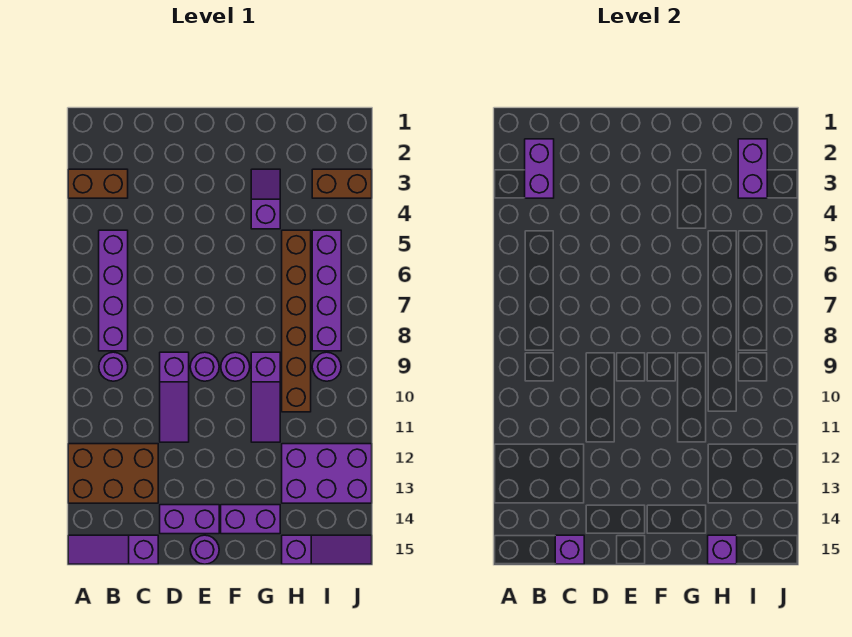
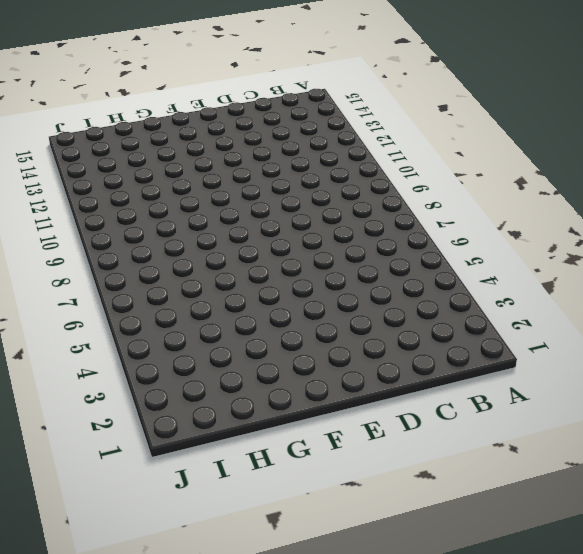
none -> brown 1x2 brick [68,169,128,198]
none -> brown 2x3 brick [68,444,158,503]
none -> purple 1x3 slope [68,535,158,564]

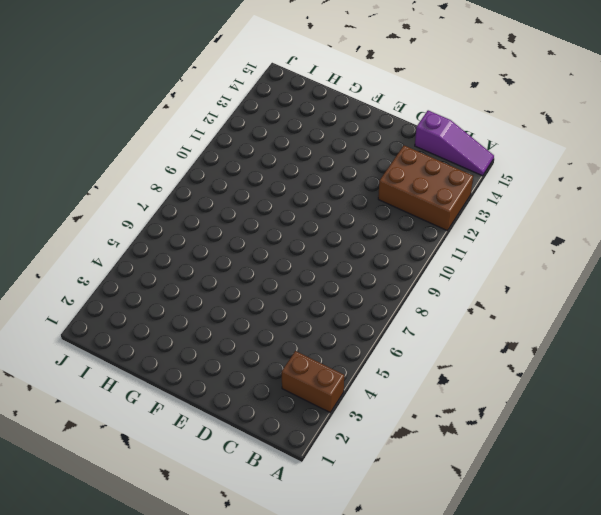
none -> purple 1x4 brick [99,230,128,351]
none -> purple 1x1 round brick [99,352,128,381]
none -> purple 1x3 slope [160,352,189,442]

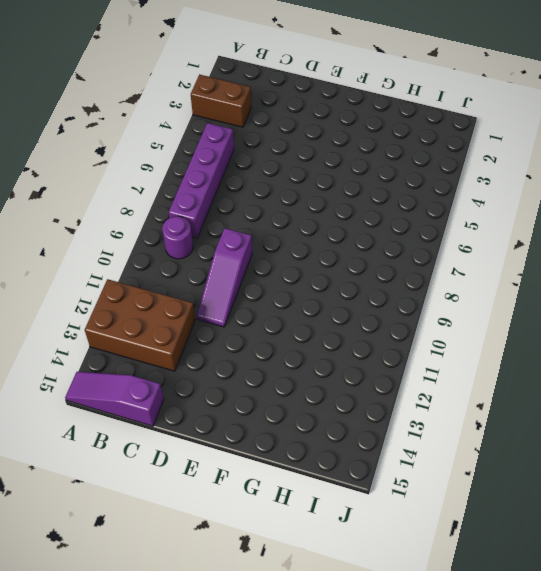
none -> purple 1x2 brick [160,505,219,534]
none -> purple 1x1 round brick [190,352,219,381]
none -> purple 1x1 round brick [190,535,219,564]

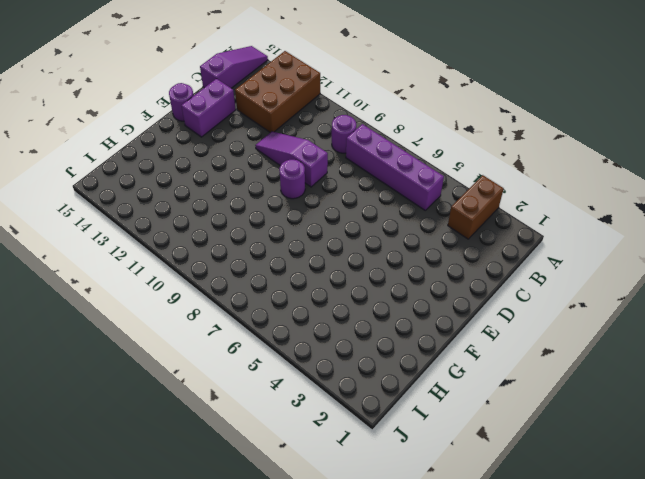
none -> purple 1x1 round brick [221,352,250,381]
none -> purple 1x2 brick [221,505,280,534]
none -> purple 1x2 slope [251,169,280,229]

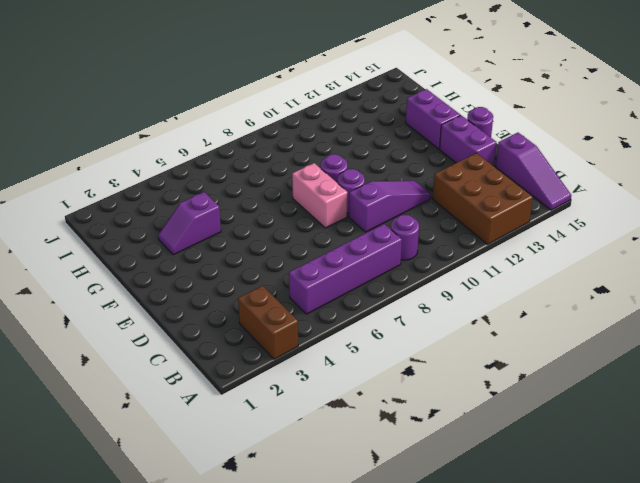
pink 1x2 brick [292,163,348,228] -> none
none -> purple 1x3 slope [251,352,280,442]
none -> brown 1x6 brick [282,230,311,412]
none -> purple 2x3 brick [282,444,372,503]

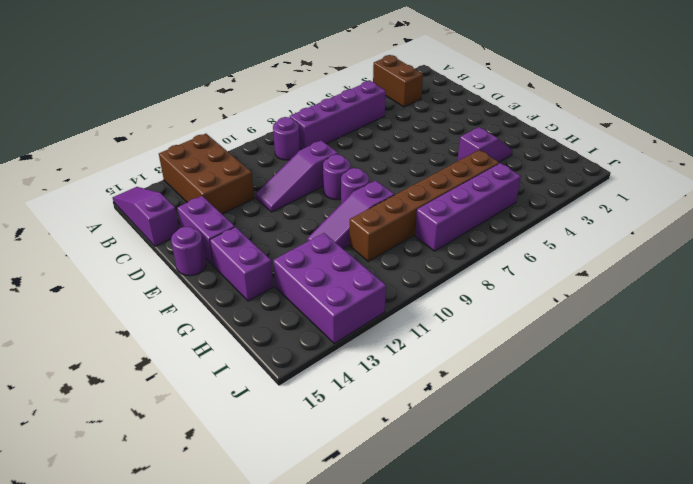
none -> purple 1x3 slope [282,535,372,564]
none -> brown 1x2 brick [312,169,372,198]
none -> purple 1x1 round brick [312,352,341,381]

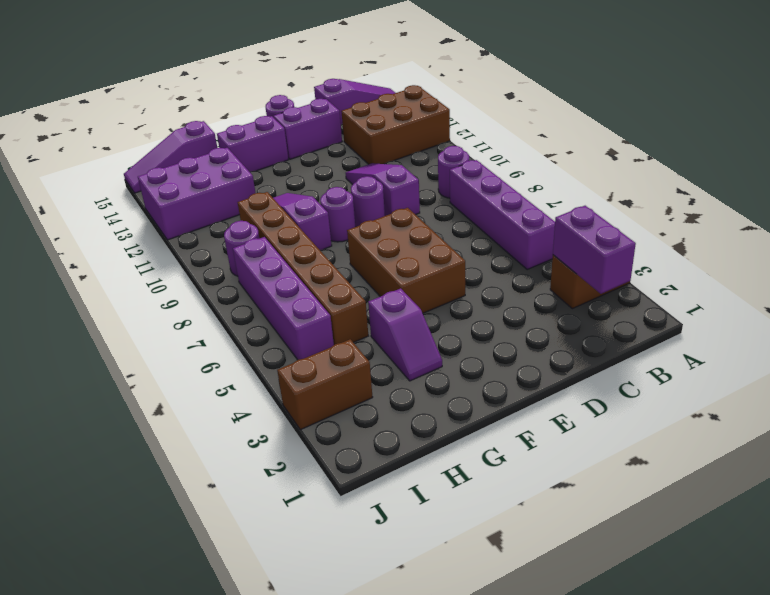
brown 2x3 brick [347,208,465,313] -> none
none -> purple 1x1 brick [555,535,584,564]
none -> purple 1x1 brick [708,535,737,564]
none -> purple 1x2 brick [738,139,767,198]

